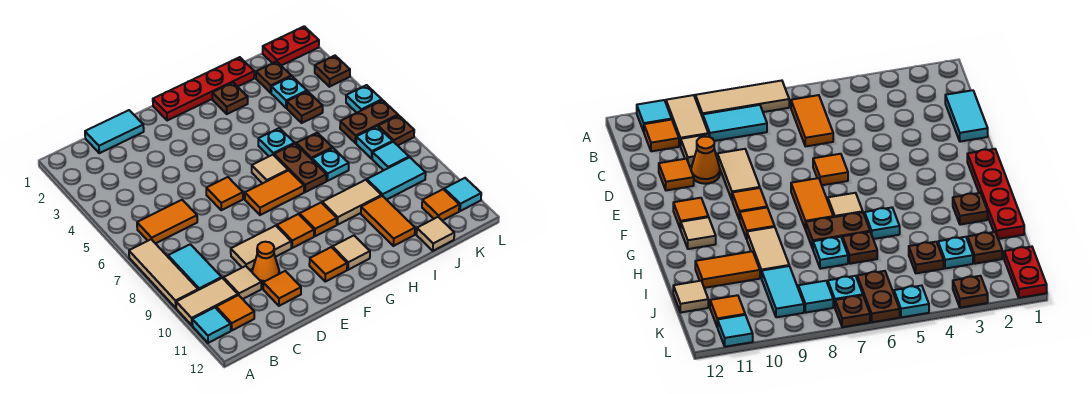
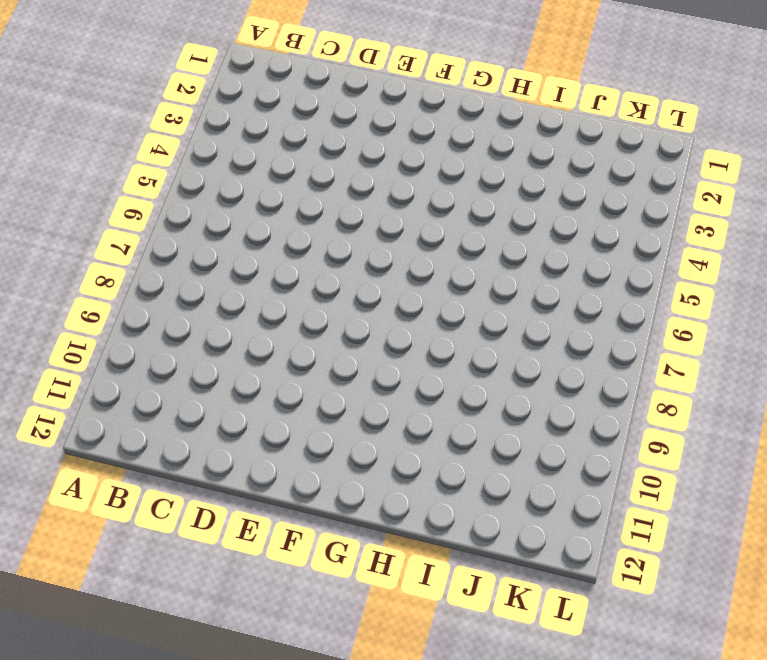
none -> tan 1x3 tile [129,239,198,308]
none -> tan 1x2 tile [176,278,238,325]
none -> cyan 1x1 tile [192,308,231,343]
none -> orange 1x2 tile [137,200,197,244]

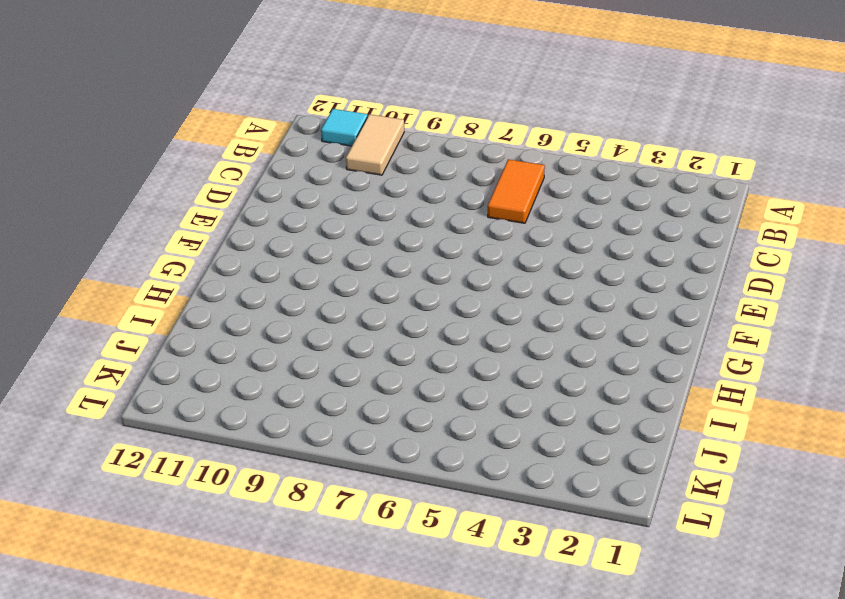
none -> tan 1x3 tile [129,239,198,308]
none -> cyan 1x2 tile [168,244,222,290]
none -> orange 1x1 tile [216,295,254,330]
none -> cyan 1x2 tile [85,110,144,153]

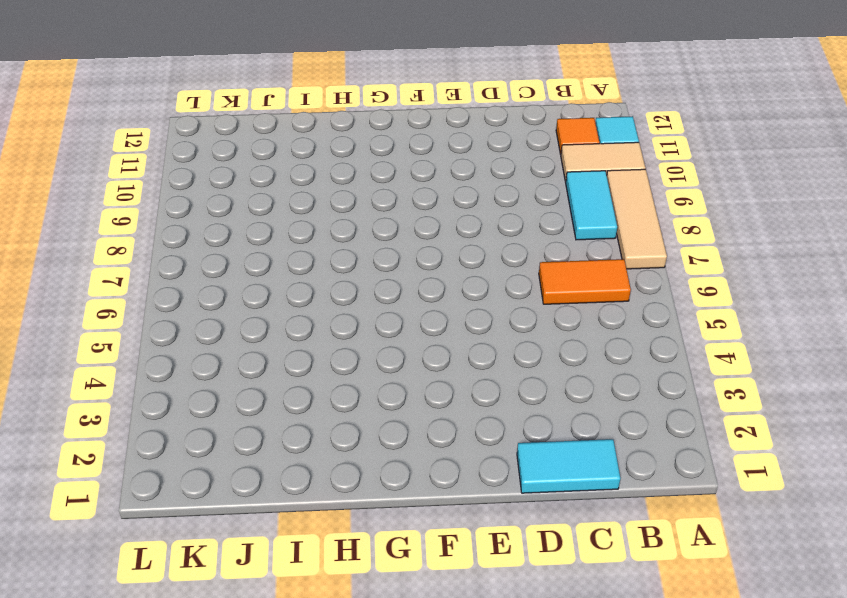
none -> tan 1x1 tile [224,266,261,299]
none -> tan 1x2 tile [231,226,291,270]
none -> orange 1x1 cone [252,242,279,285]
none -> orange 1x1 tile [263,271,301,306]

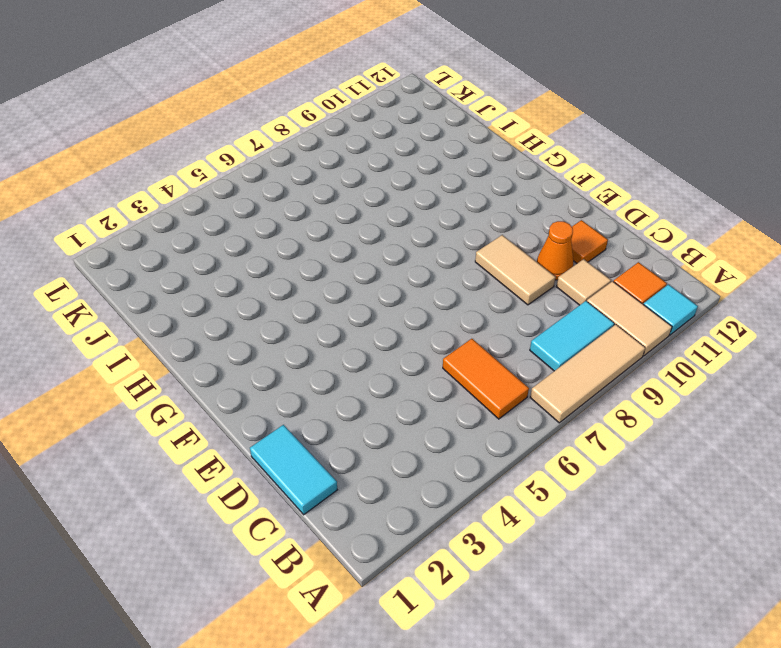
none -> orange 1x1 tile [206,177,243,210]
none -> red 1x4 plate [153,57,254,120]
none -> orange 1x2 tile [245,170,304,215]
none -> orange 1x1 tile [277,214,314,248]

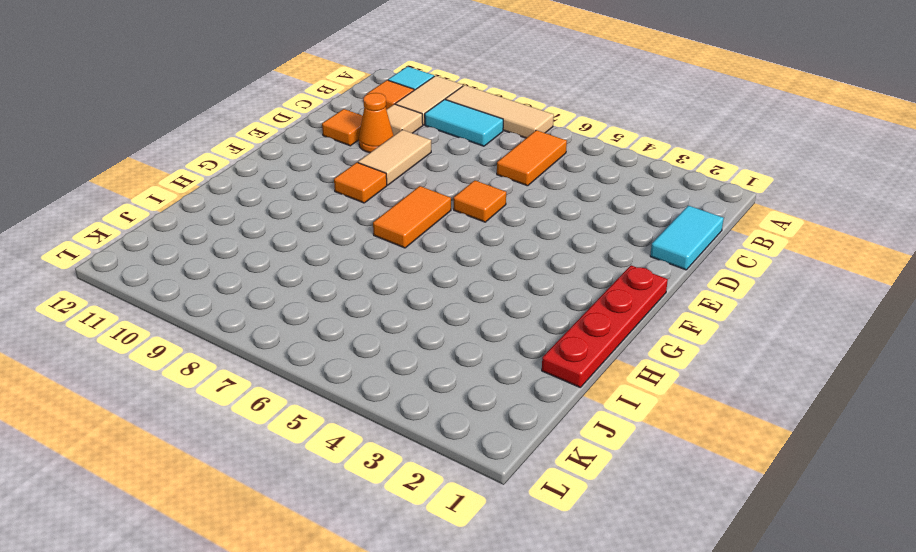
none -> orange 1x1 tile [309,247,347,282]
none -> tan 1x1 tile [252,155,288,184]
none -> orange 1x1 tile [300,203,337,236]
none -> tan 1x1 tile [332,236,370,270]

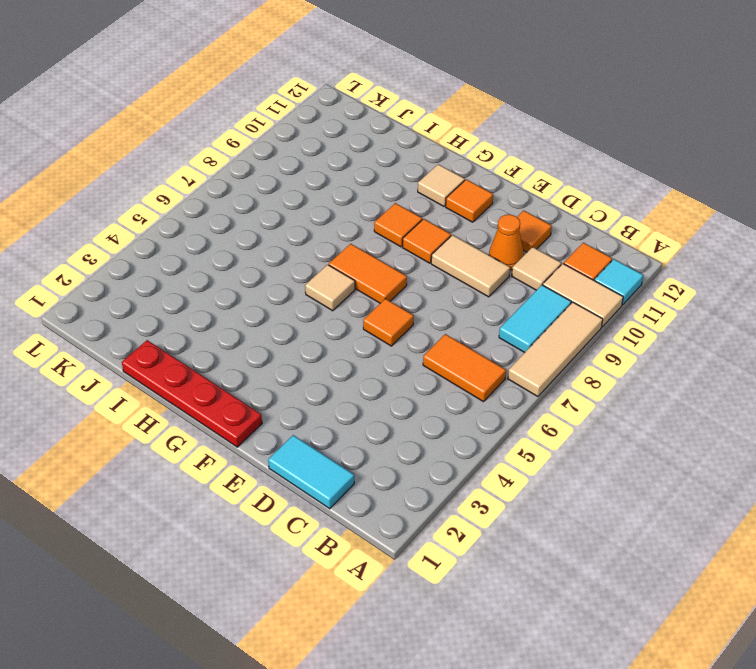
none -> brown 1x1 plate [212,83,248,114]
none -> cyan 1x1 plate [258,128,294,156]
none -> brown 1x2 plate [274,144,326,192]
none -> tan 1x2 tile [322,180,382,224]

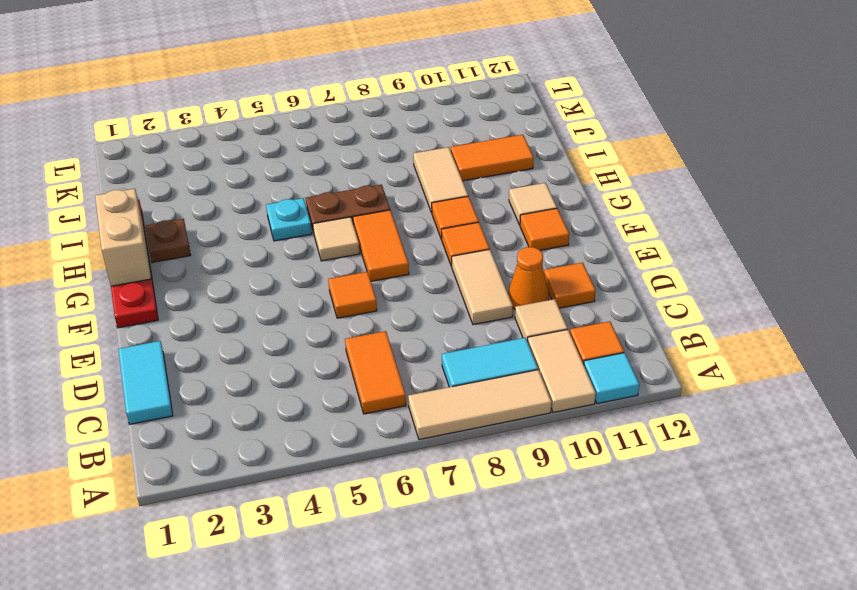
tan 1x2 brick [95,189,151,286] -> none
none -> brown 1x1 plate [296,133,333,159]
none -> cyan 1x1 plate [312,148,349,181]
none -> brown 1x1 plate [256,61,291,93]
none -> cyan 1x1 plate [271,76,307,108]

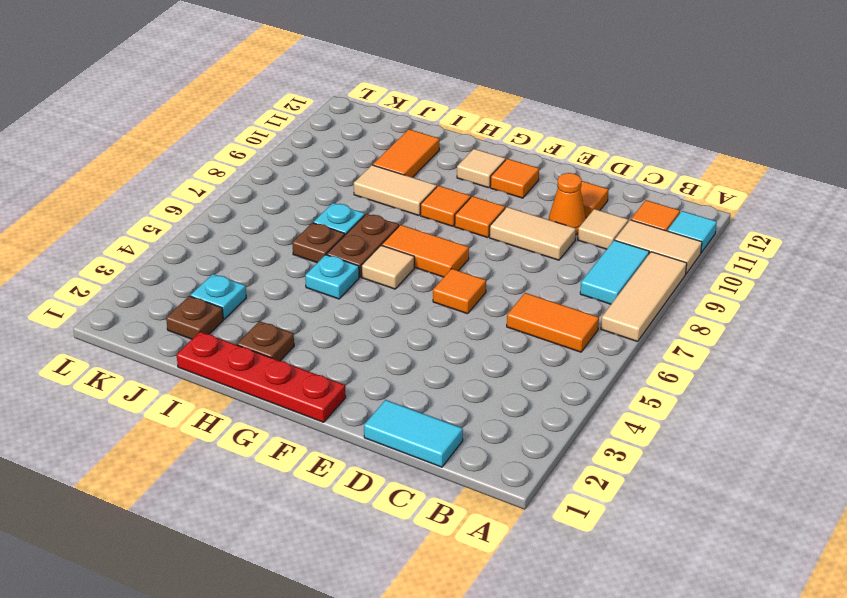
none -> brown 1x1 plate [287,91,323,123]
none -> cyan 1x2 tile [367,157,426,200]
none -> tan 1x1 tile [417,217,454,251]
none -> red 1x2 plate [263,26,319,66]

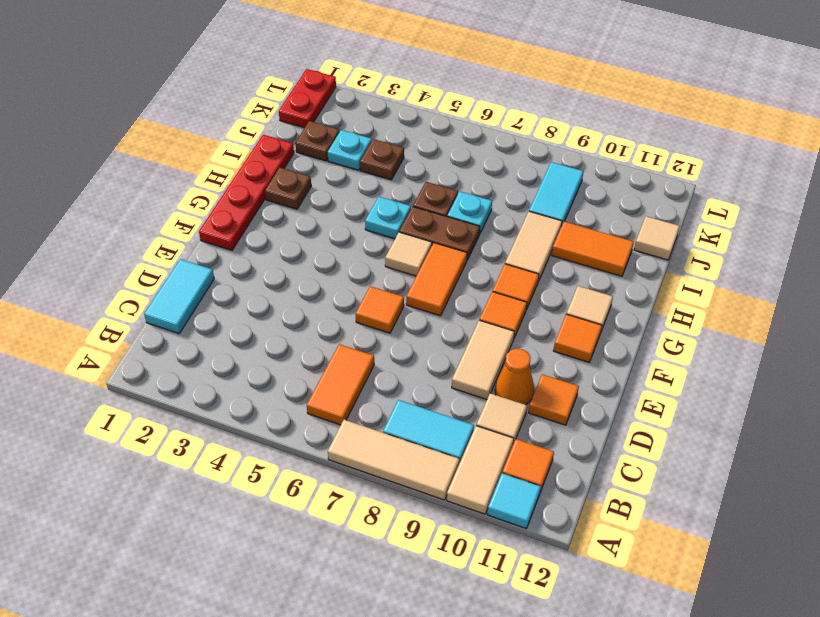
none -> brown 1x2 plate [340,100,398,143]
none -> cyan 1x1 plate [356,126,393,159]
none -> cyan 1x1 tile [372,142,409,170]
none -> orange 1x1 tile [422,189,459,221]

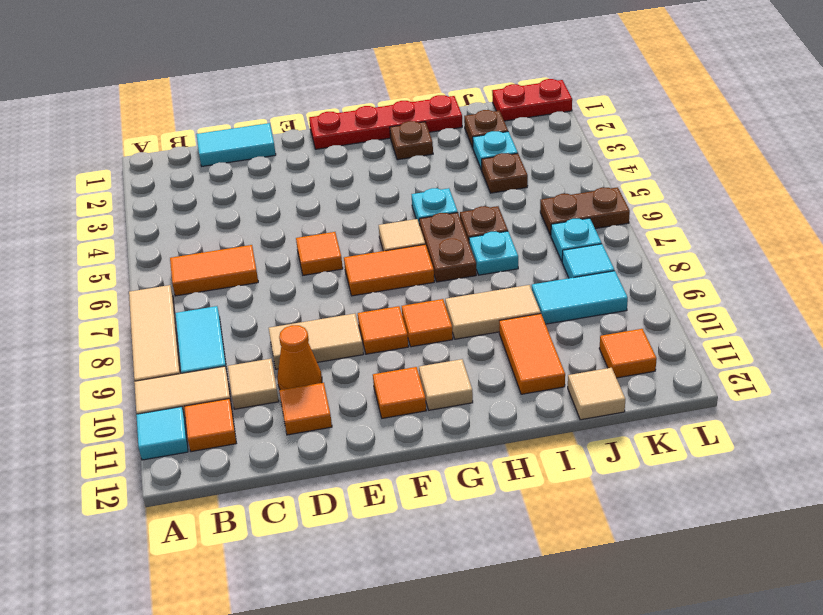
none -> brown 1x1 plate [315,56,350,87]
none -> cyan 1x1 plate [346,85,382,113]
none -> brown 1x1 plate [378,115,414,145]
none -> cyan 1x1 tile [444,178,481,211]

